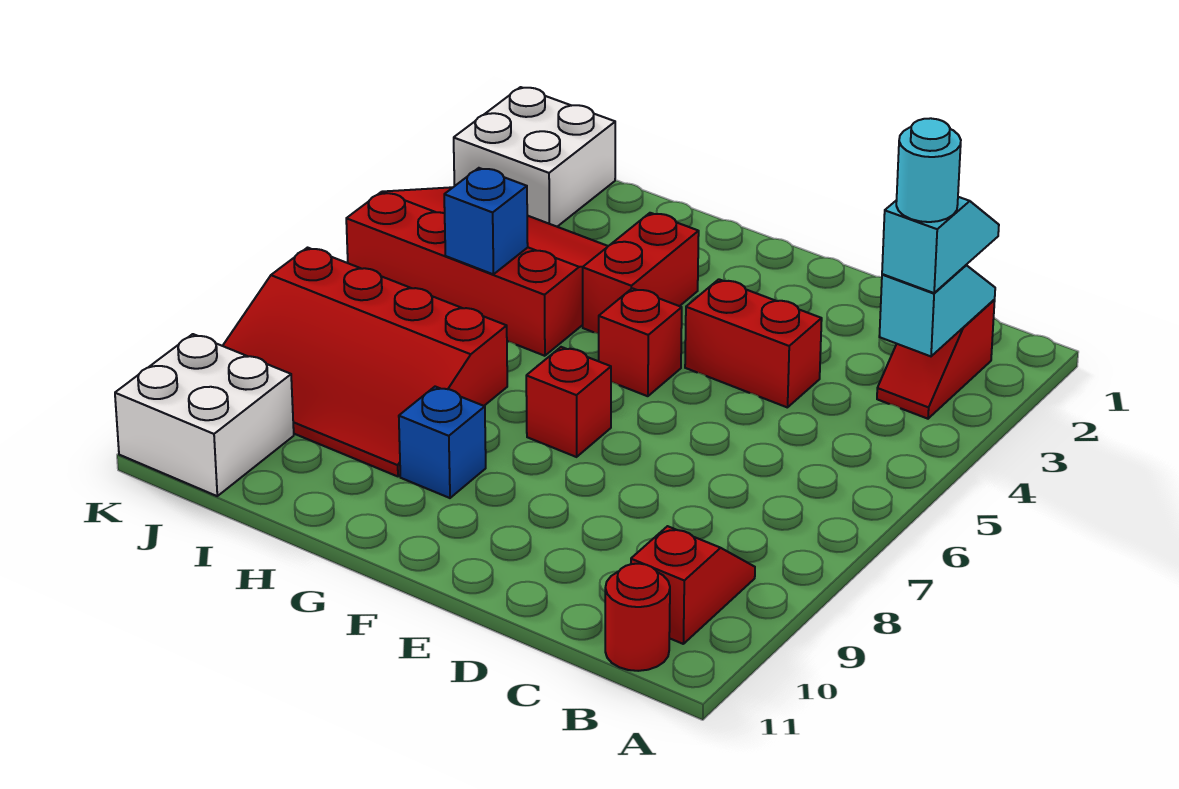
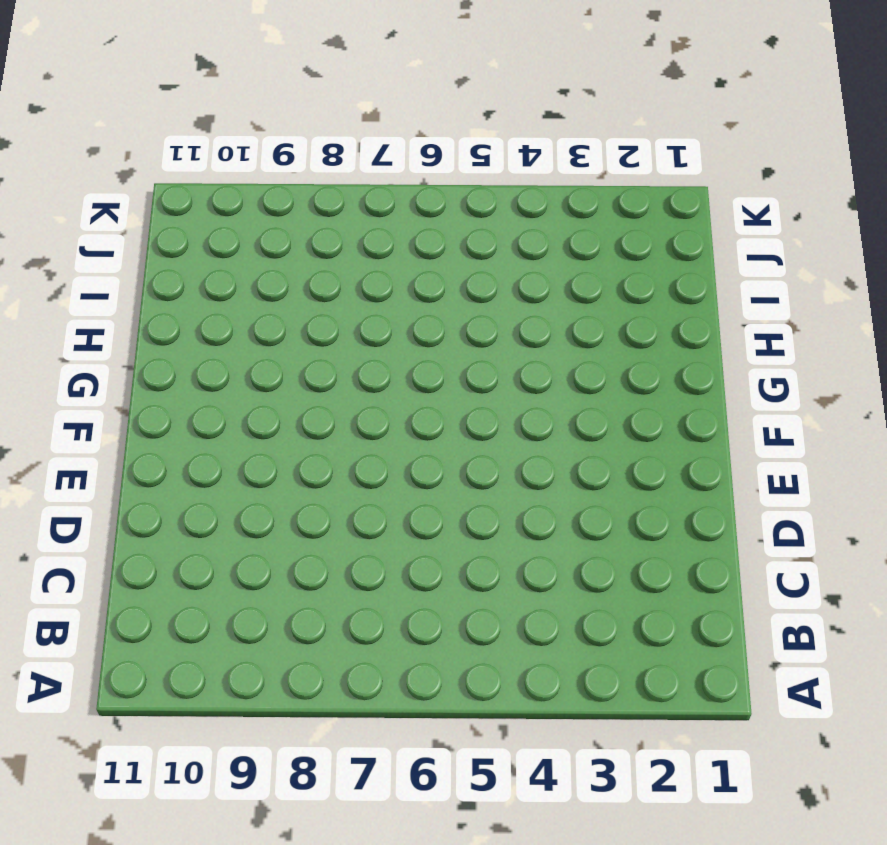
none -> red 1x2 slope [877,300,995,419]
none -> red 1x2 slope [631,526,755,644]
none -> red 1x1 round brick [605,564,670,671]

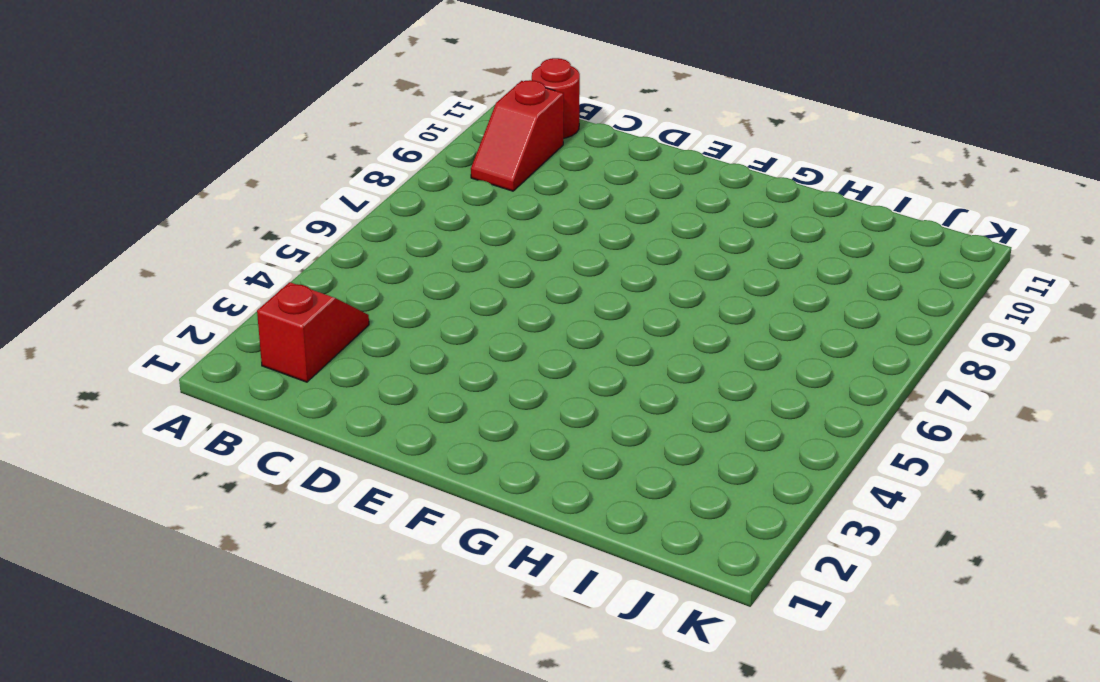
none -> red 1x2 brick [685,279,822,408]
none -> red 1x1 brick [599,288,682,396]
none -> red 1x1 brick [526,347,611,457]

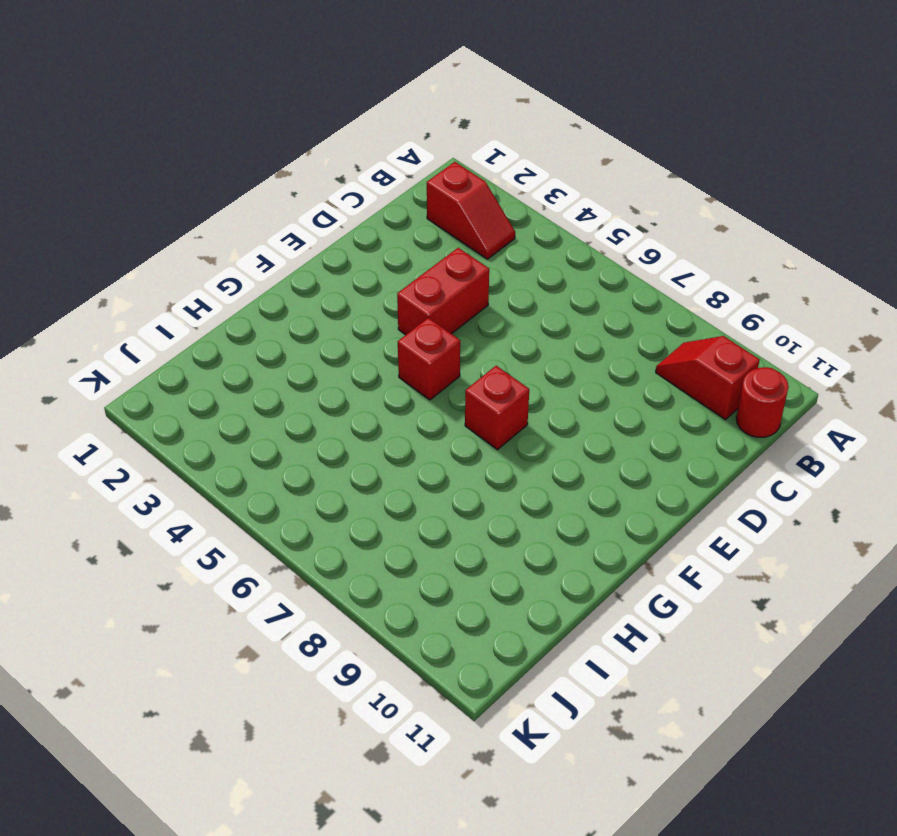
none -> red 1x2 brick [583,213,699,334]
none -> blue 1x1 brick [399,387,486,498]
none -> red 3x4 slope [346,187,608,356]

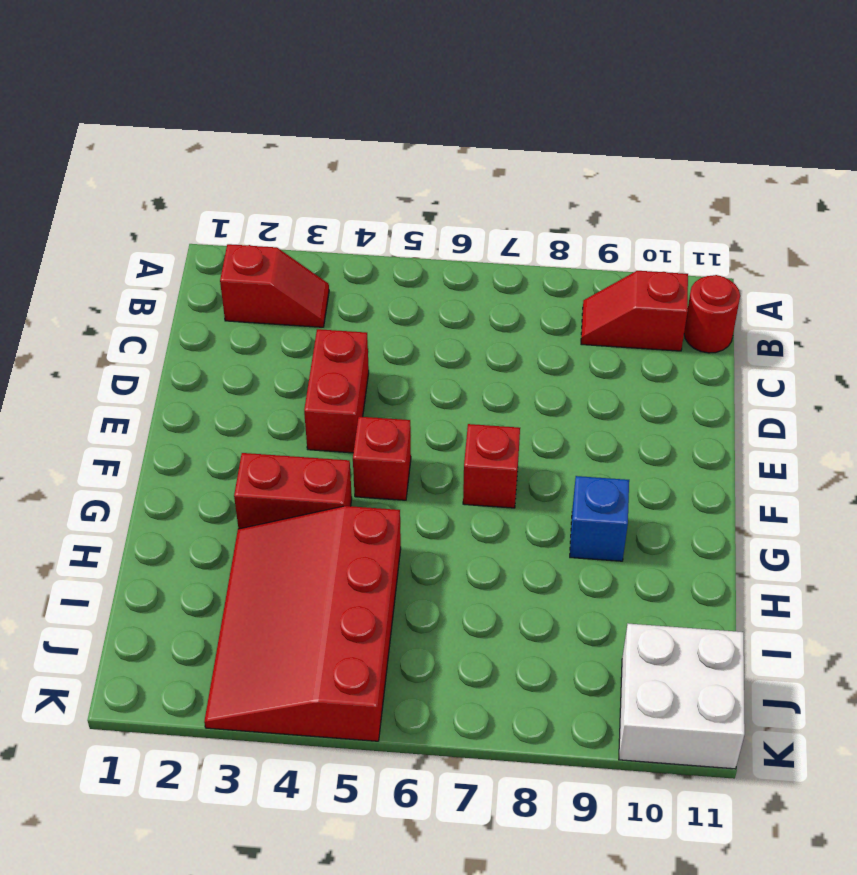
none -> red 3x4 slope [223,248,507,476]
none -> white 2x2 brick [454,87,615,227]
none -> cyan 1x2 slope [879,265,995,356]

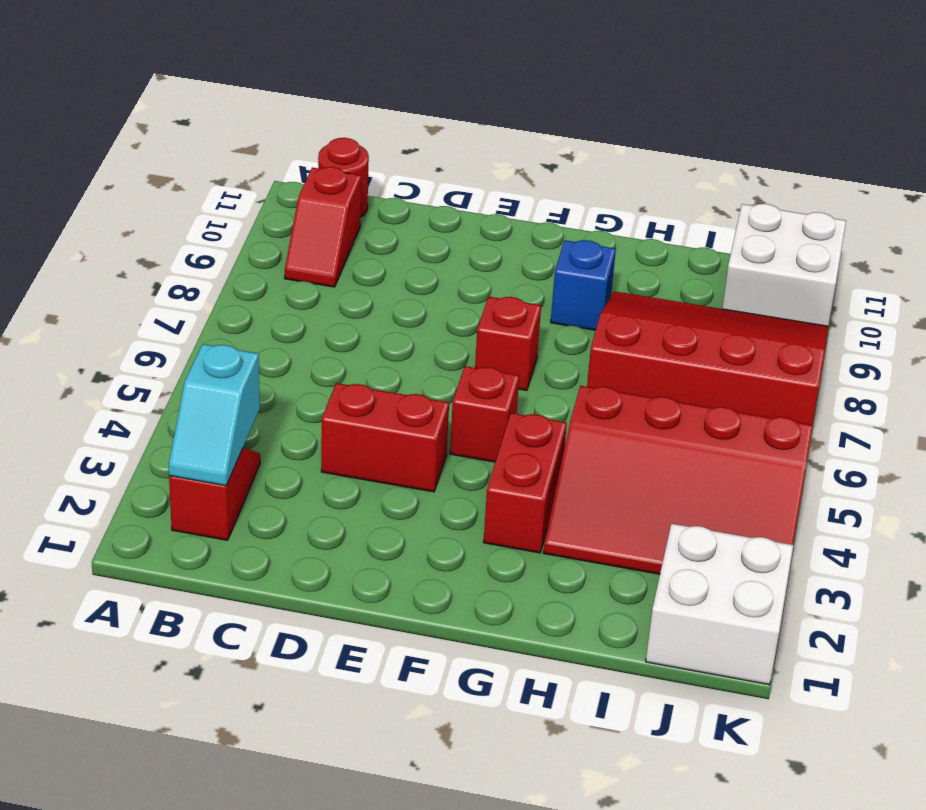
none -> blue 1x1 brick [444,168,528,274]
none -> cyan 1x2 slope [882,197,999,293]
none -> cyan 1x1 round brick [896,118,961,222]

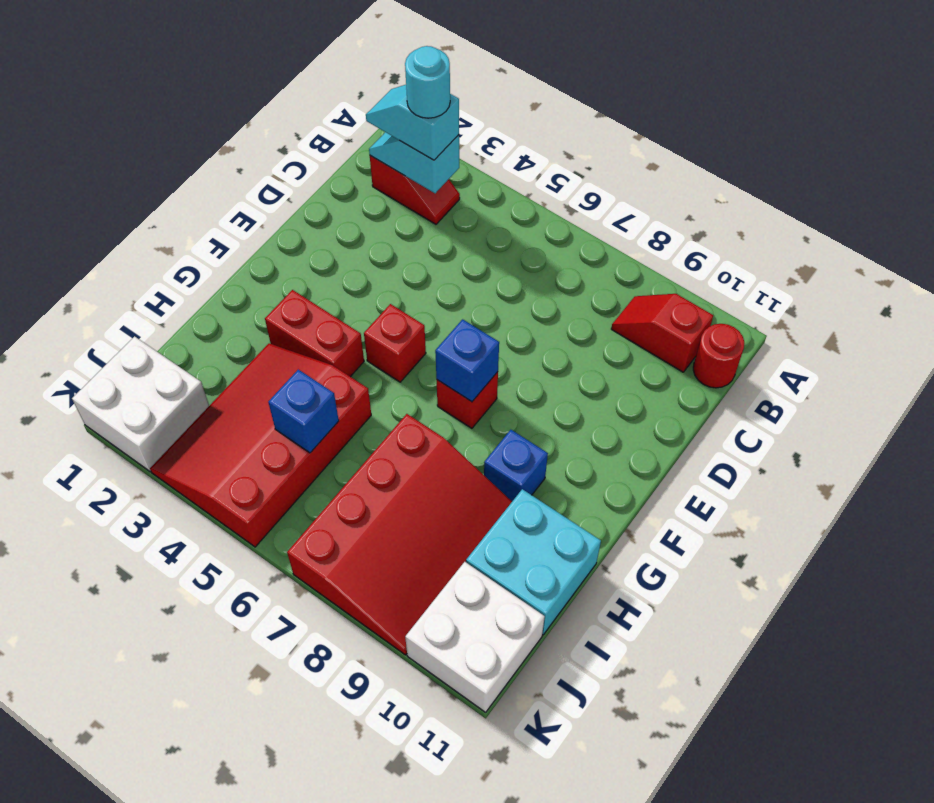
blue 1x1 brick [435,319,499,402] -> none
cyan 2x2 brick [466,489,601,635] -> none
none -> red 1x2 brick [685,279,822,408]

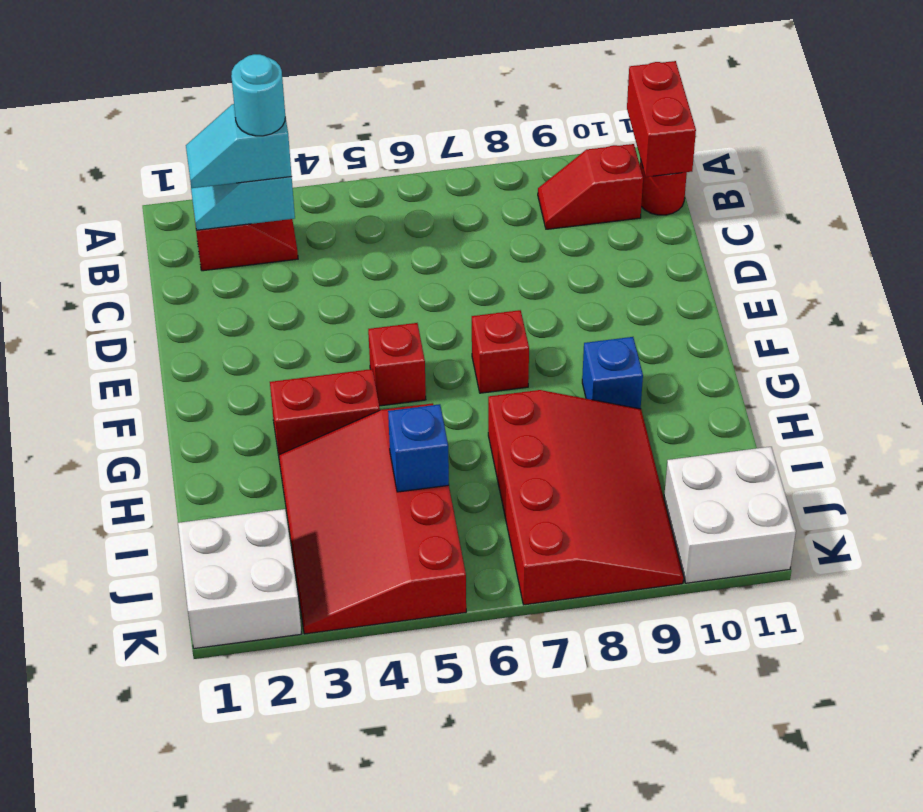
red 1x2 brick [627,61,696,177] -> red 1x2 brick moved to [685,279,822,408]

